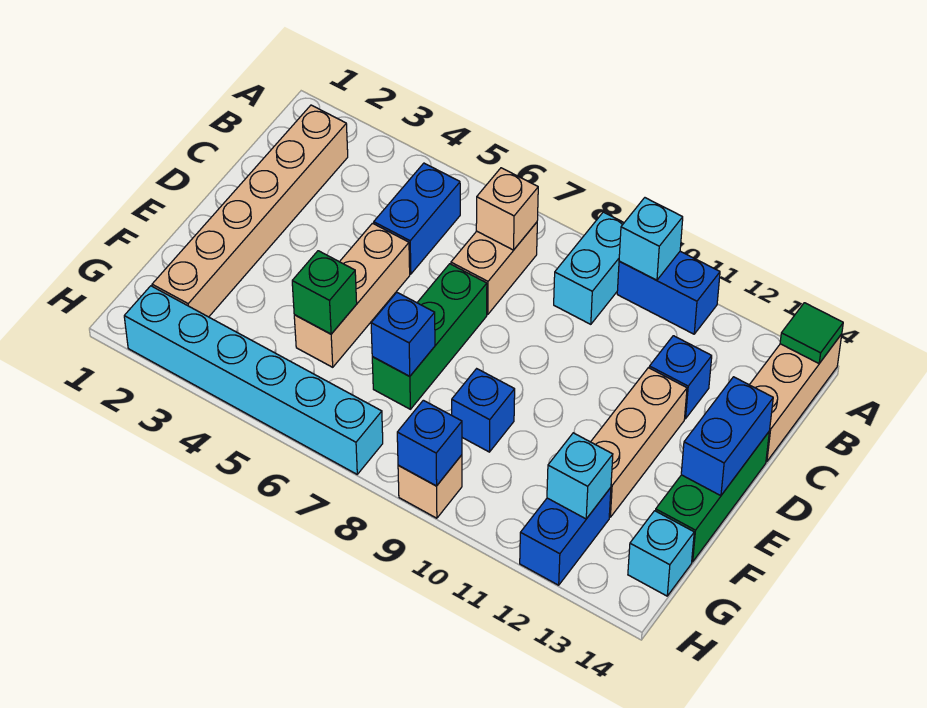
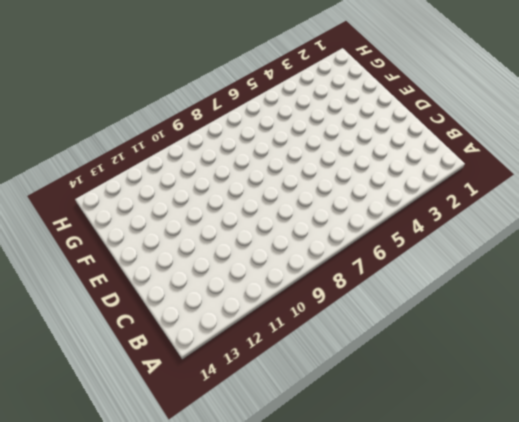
none -> cyan 1x2 brick [554,212,624,324]
none -> blue 1x2 brick [617,251,720,334]
none -> tan 1x3 brick [750,334,842,462]

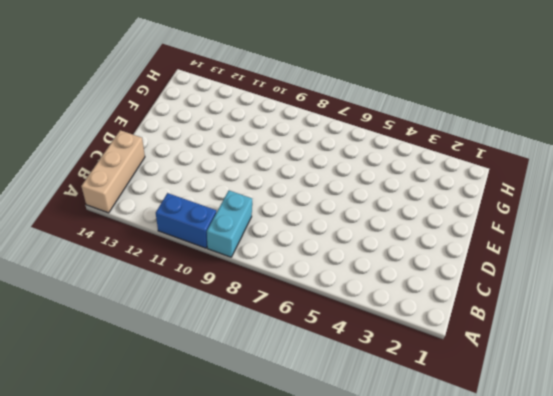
none -> tan 1x6 brick [152,105,348,317]
none -> blue 1x2 brick [374,163,460,274]
none -> tan 1x2 brick [451,222,537,314]

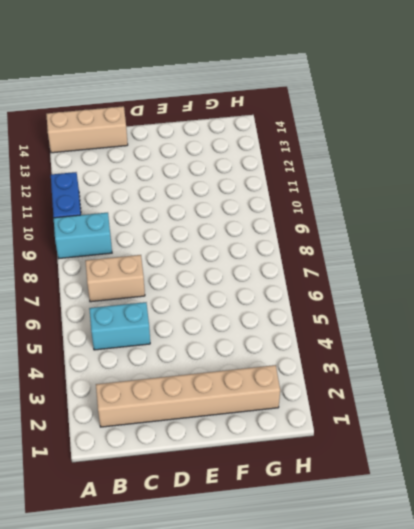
cyan 1x2 brick [89,302,150,350] -> blue 1x2 brick [374,163,460,274]
none -> blue 1x1 brick [649,336,712,419]
none -> tan 1x3 brick [294,223,410,367]
none -> green 1x3 brick [372,264,487,409]

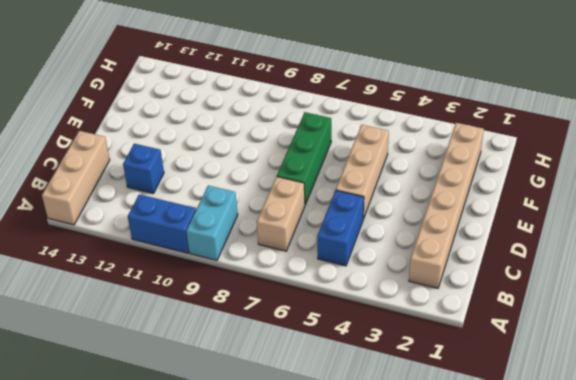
none -> tan 1x3 brick [591,368,687,517]
none -> green 1x3 brick [656,432,769,562]
none -> blue 1x1 brick [452,369,515,452]

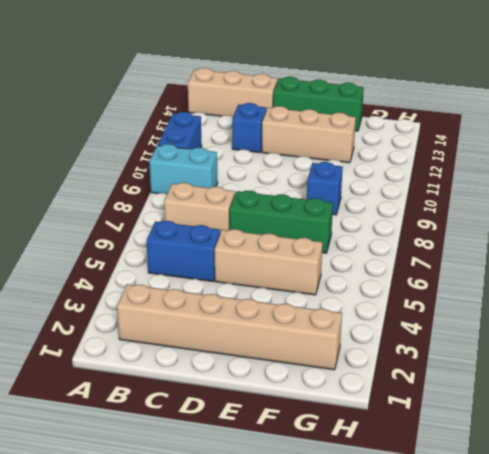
none -> blue 1x2 brick [520,488,611,585]
none -> cyan 1x1 brick [628,511,694,596]
none -> cyan 1x6 brick [124,286,383,474]

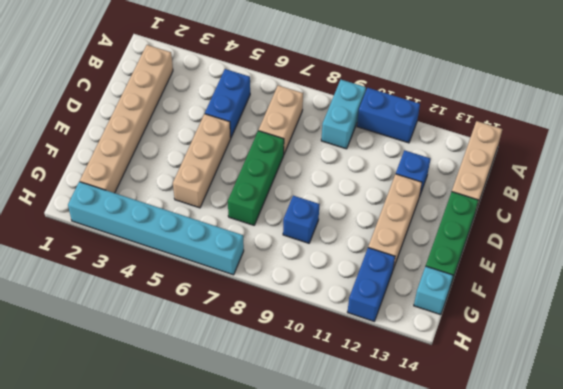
none -> tan 1x1 brick [398,455,462,518]
none -> cyan 1x1 brick [619,198,683,280]
none -> green 1x1 tile [780,303,843,363]

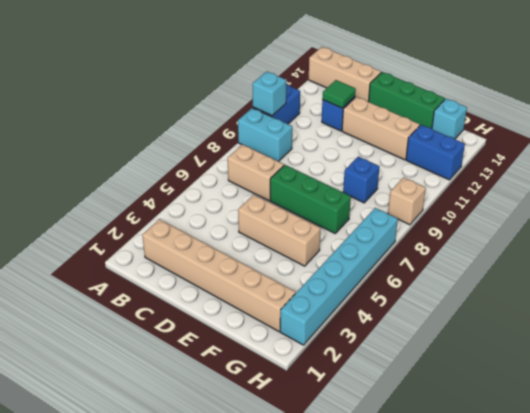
green 1x1 tile [322,80,356,108] -> green 1x1 tile moved to [780,303,843,363]
none -> blue 1x2 brick [374,163,460,274]
none -> tan 1x1 brick [476,168,538,250]
none -> blue 1x2 brick [681,377,773,496]

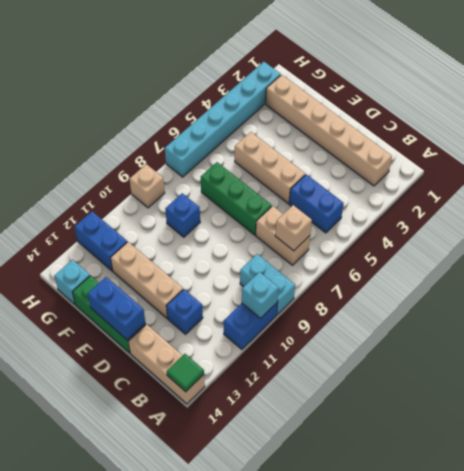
none -> green 1x1 brick [292,251,357,334]
none -> blue 1x1 brick [371,292,435,376]
none -> cyan 1x1 brick [547,433,613,519]

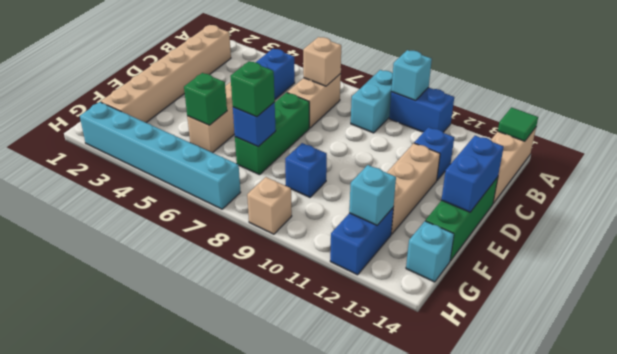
green 1x1 brick [230,61,275,117] -> none
none -> blue 1x1 brick [397,400,462,486]

